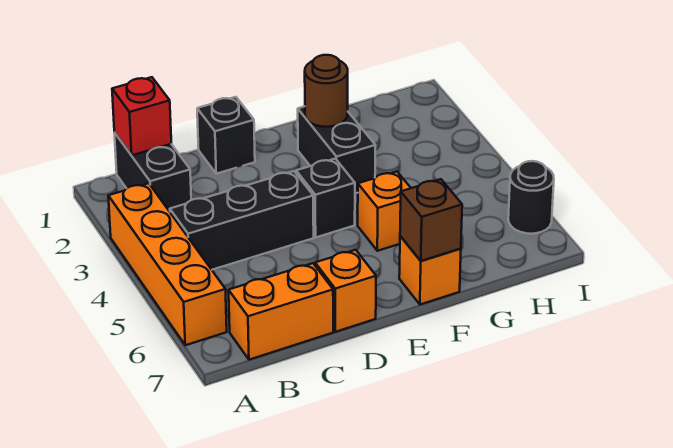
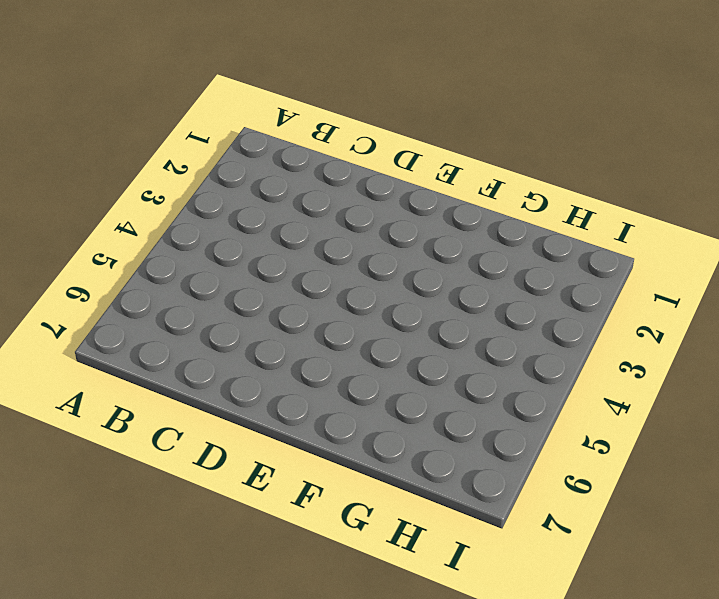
none -> orange 1x4 brick [108,183,227,345]
none -> black 1x2 brick [114,133,191,212]
none -> black 1x3 brick [170,171,314,270]

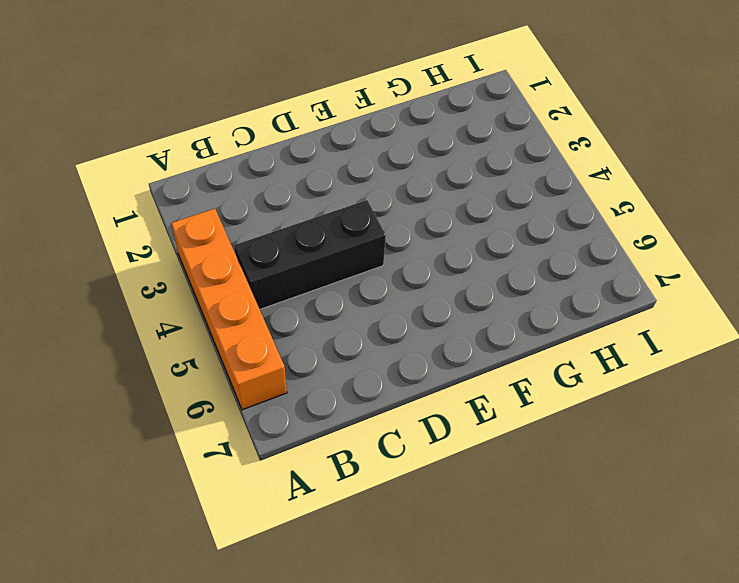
none -> black 1x2 brick [114,133,191,212]
none -> orange 1x2 brick [229,263,333,360]
none -> black 1x1 brick [197,97,255,174]

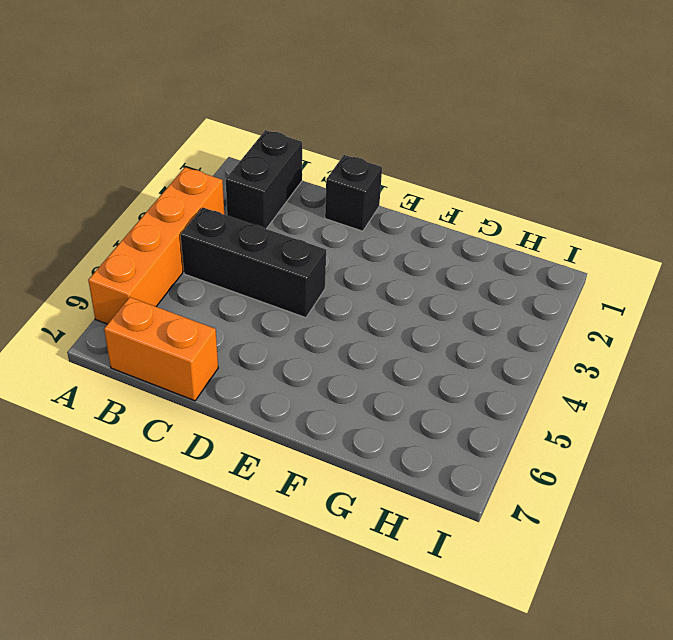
none -> orange 1x1 brick [315,250,376,332]
none -> black 1x1 brick [296,159,355,237]
none -> black 1x2 brick [298,106,375,193]

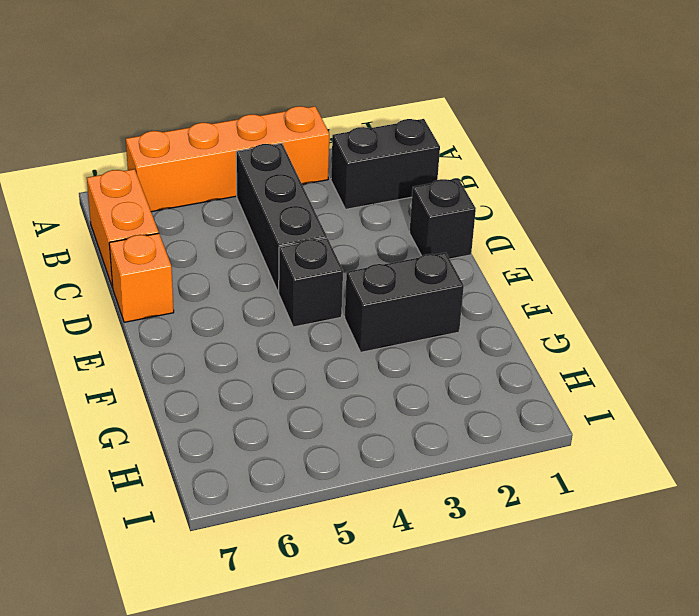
none -> orange 1x1 brick [358,172,410,251]
none -> orange 1x1 brick [399,236,461,305]
none -> black 1x1 round brick [508,161,554,234]

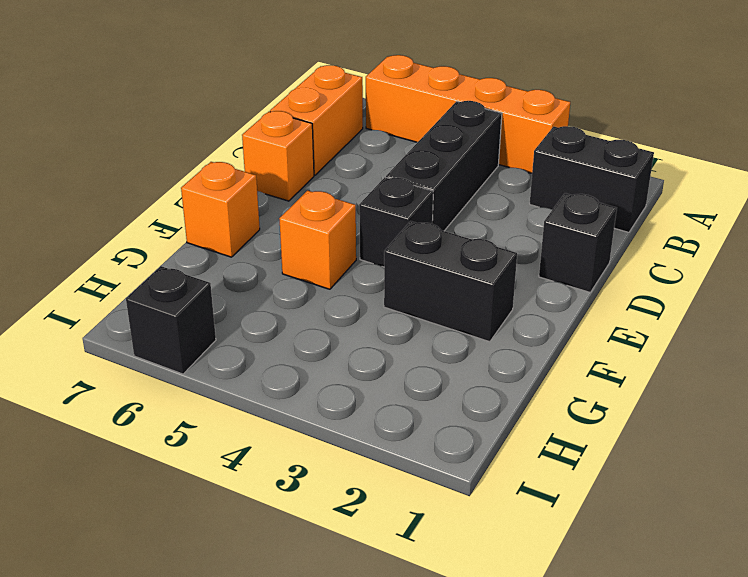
black 1x1 brick [126,266,216,374] -> black 1x1 round brick [508,161,554,234]
none -> red 1x1 brick [112,77,171,155]
none -> brown 1x1 round brick [305,55,348,127]
none -> brown 1x1 brick [400,179,462,261]

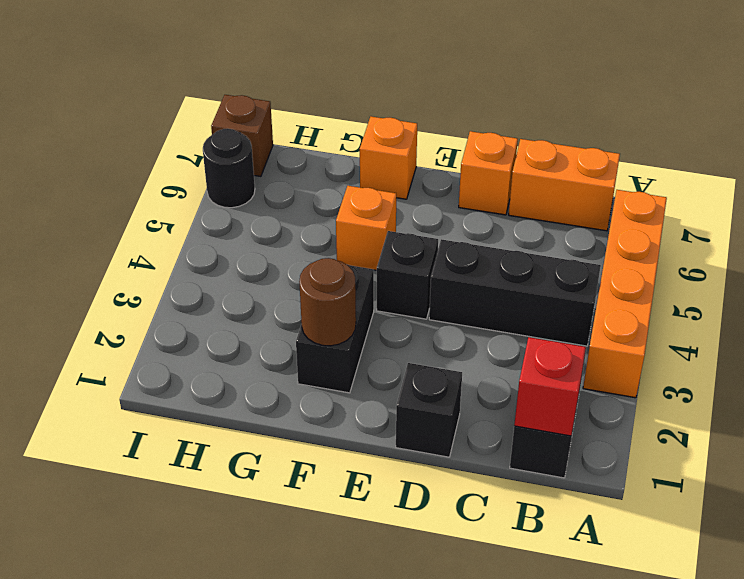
brown 1x1 brick [211,95,273,176] -> brown 1x1 brick moved to [400,179,462,261]

